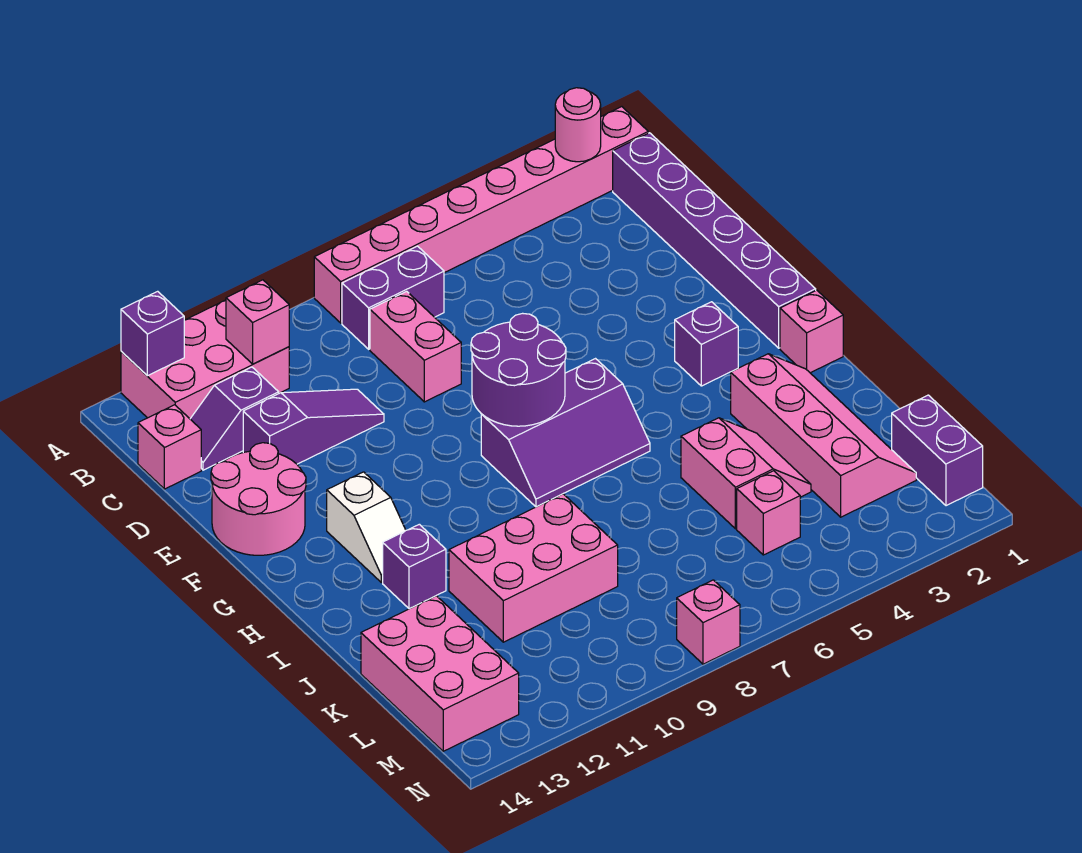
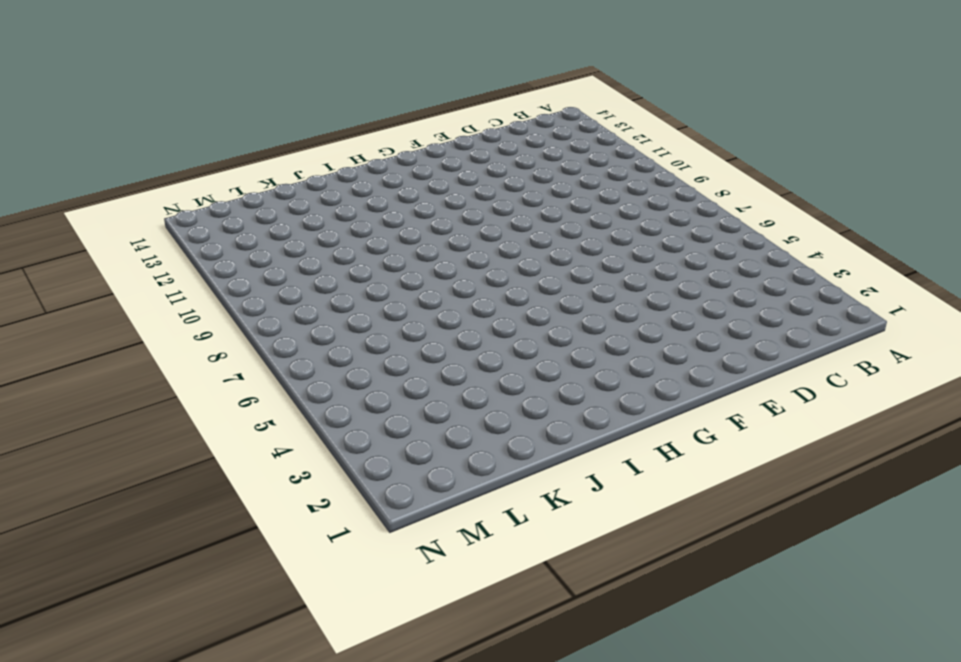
none -> pink 1x8 brick [314,107,648,323]
none -> pink 2x3 brick [121,300,289,419]
none -> purple 1x6 brick [613,133,816,348]

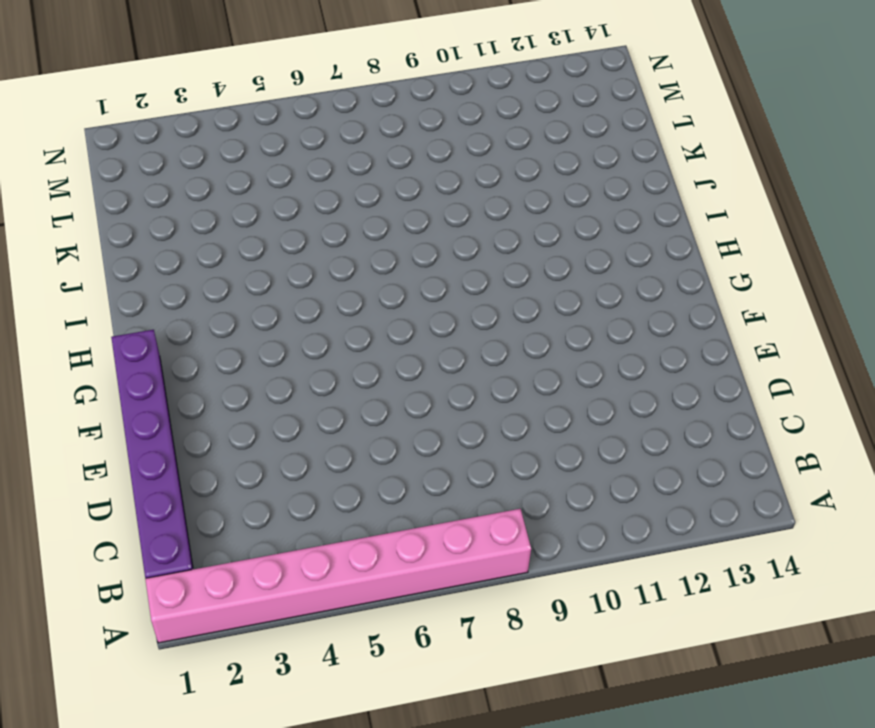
none -> pink 2x3 brick [121,300,289,419]
none -> purple 1x2 brick [342,246,444,349]
none -> pink 1x2 brick [370,291,461,402]

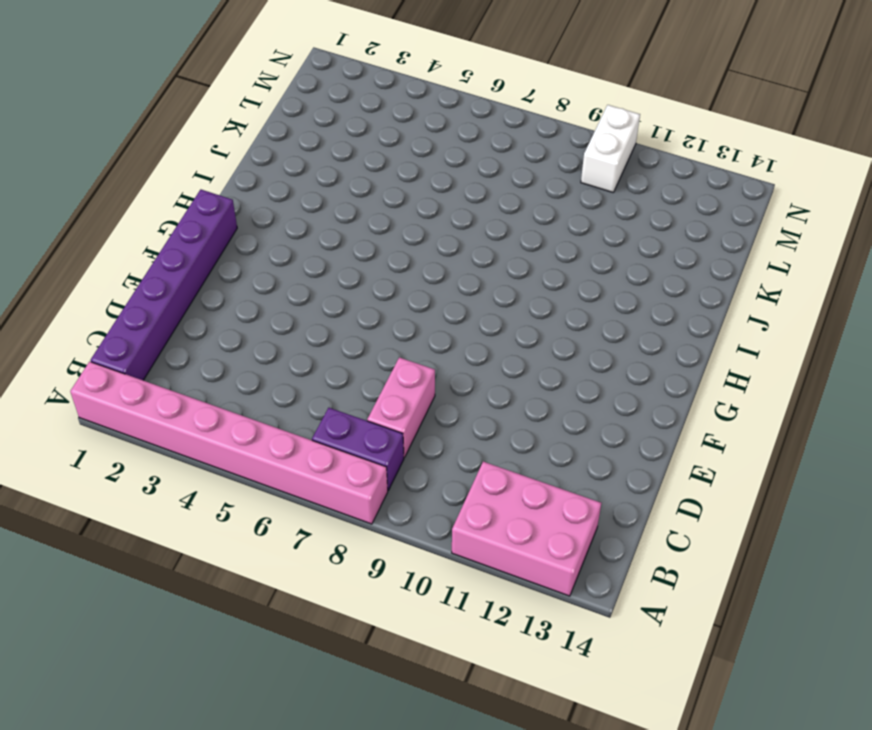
white 1x2 brick [581,105,640,192] -> none
none -> purple 1x2 slope [190,367,279,470]
none -> pink 1x1 brick [138,405,201,489]
none -> purple 1x3 slope [243,389,384,464]

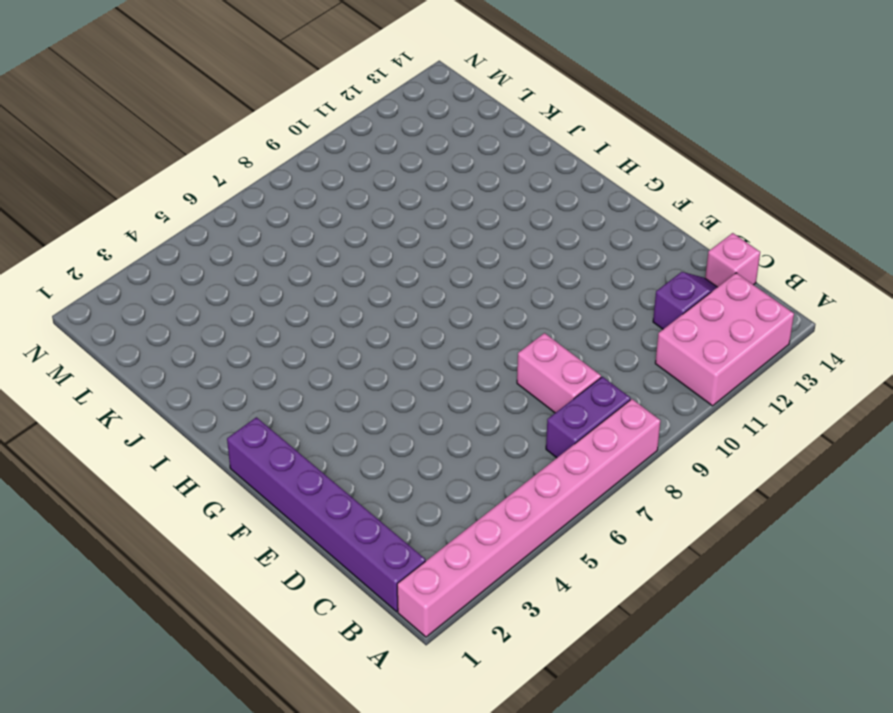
none -> purple 1x3 slope [243,389,384,464]
none -> pink 2x2 round brick [211,443,306,555]
none -> purple 1x1 brick [675,302,738,386]

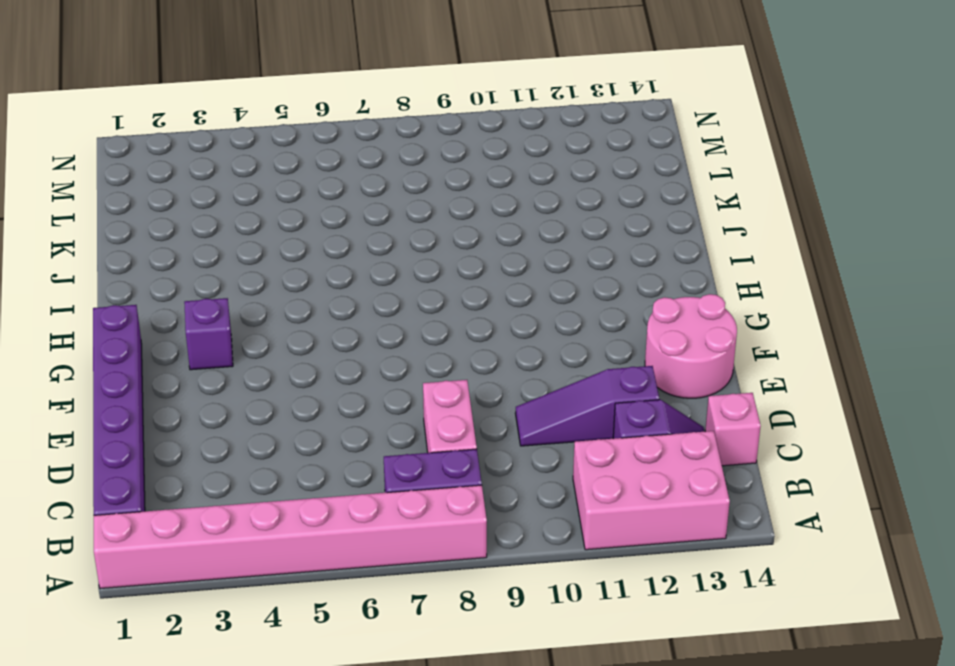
none -> purple 2x3 slope [481,359,650,507]
none -> white 1x2 slope [327,472,406,582]
none -> pink 1x1 brick [780,290,843,373]

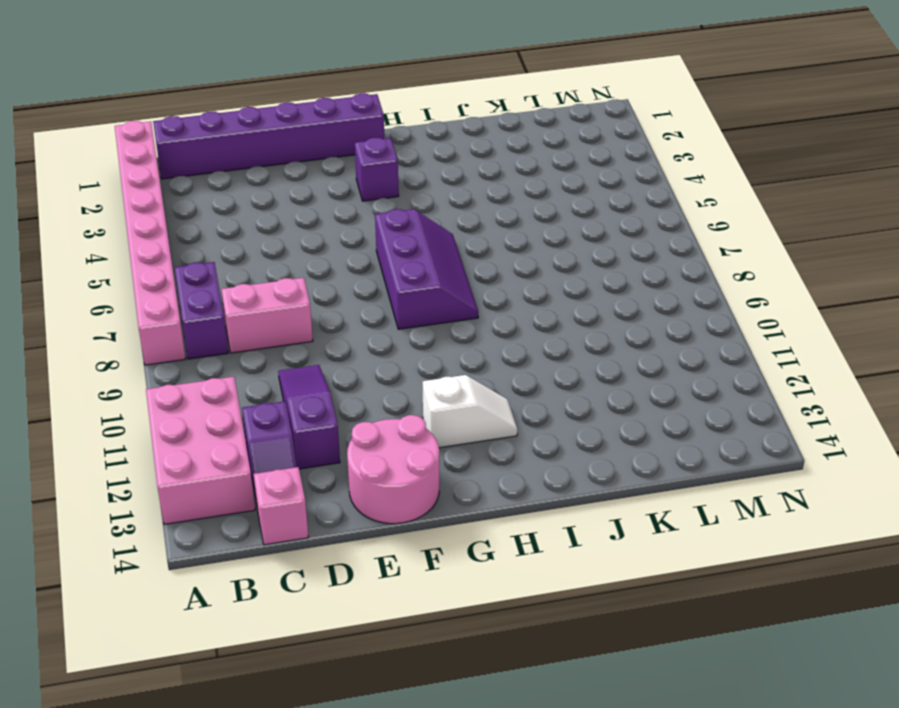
none -> pink 1x1 brick [780,290,843,373]
none -> pink 2x4 slope [731,354,916,517]
none -> purple 1x1 brick [383,524,446,609]

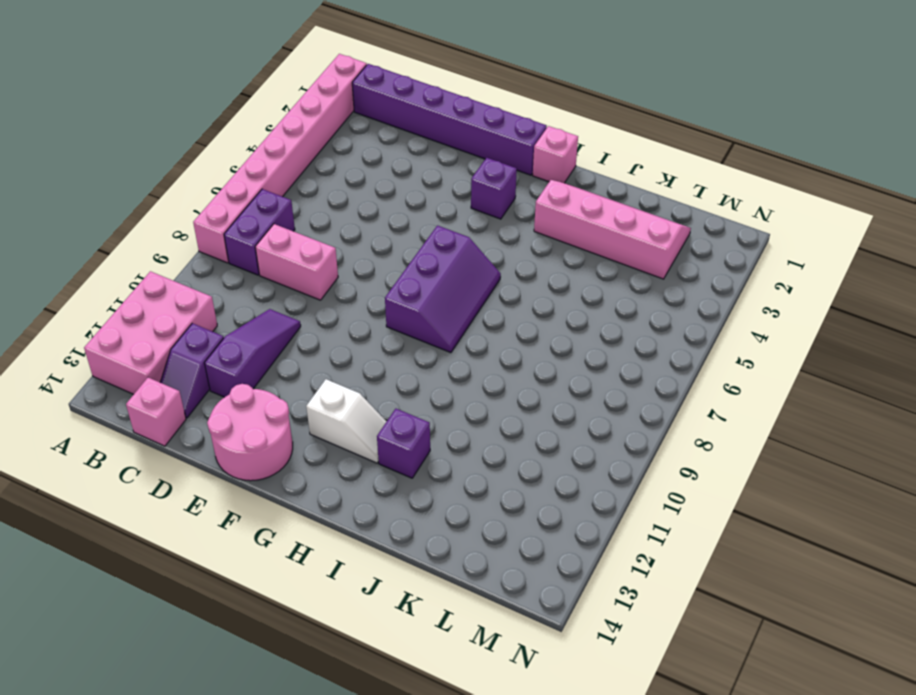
none -> pink 2x2 slope [681,418,811,529]
none -> pink 2x3 brick [449,494,618,642]
none -> pink 2x3 brick [361,596,519,751]

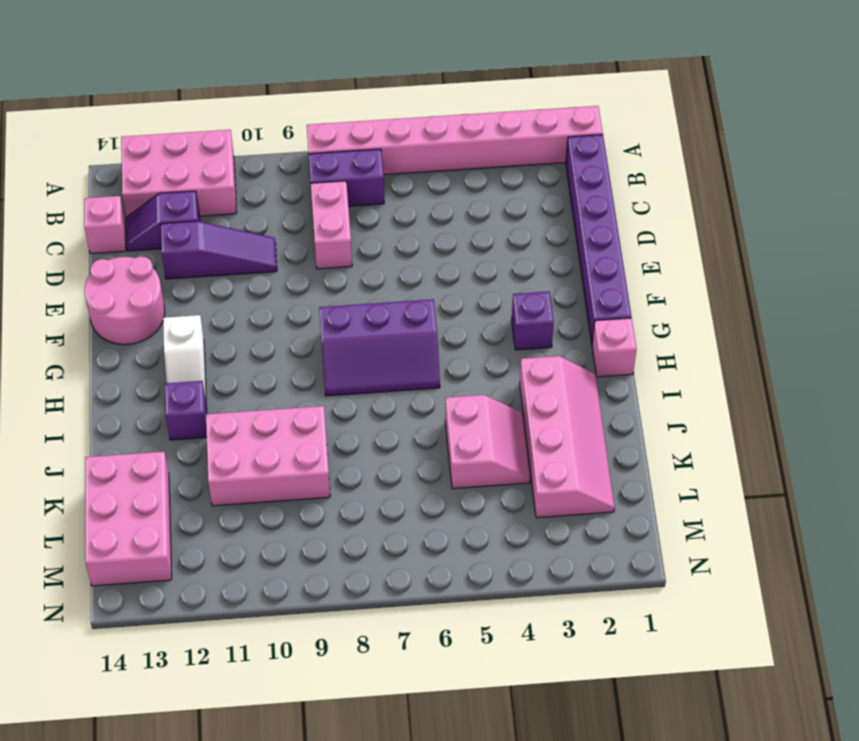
none -> purple 1x2 brick [892,395,983,506]
none -> pink 1x1 brick [737,471,800,555]
none -> pink 1x1 brick [677,580,740,664]

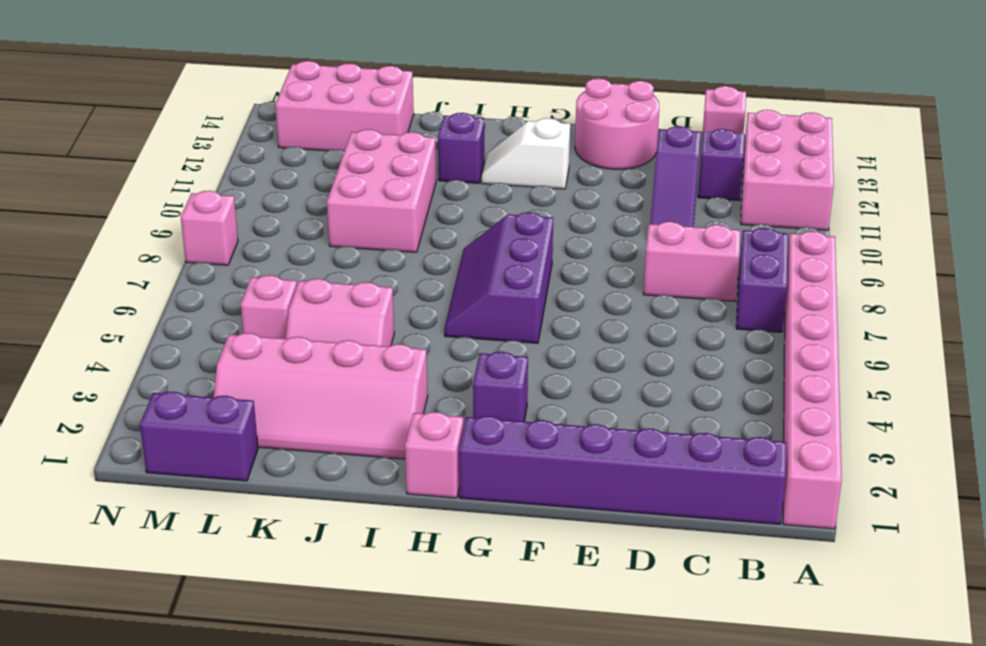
none -> pink 1x1 round brick [555,88,601,162]
none -> purple 1x1 brick [121,291,184,376]
none -> pink 1x1 brick [226,280,289,364]

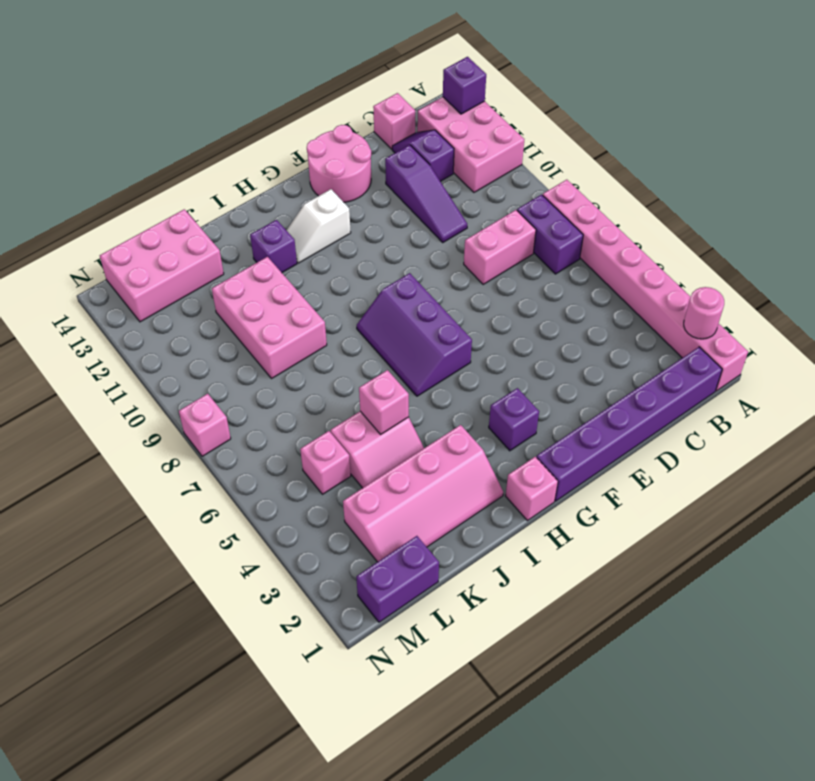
pink 1x1 brick [359,370,409,434] -> pink 1x1 brick moved to [226,280,289,364]
none -> purple 2x2 round brick [471,313,566,426]

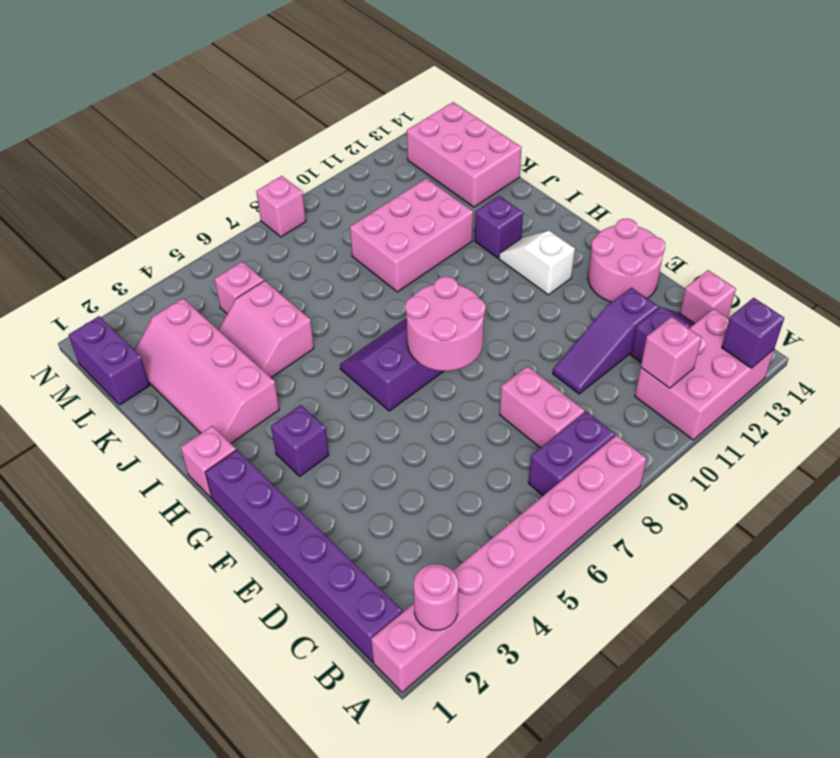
pink 2x2 round brick [405,277,485,371] -> purple 2x2 round brick [471,313,566,426]

